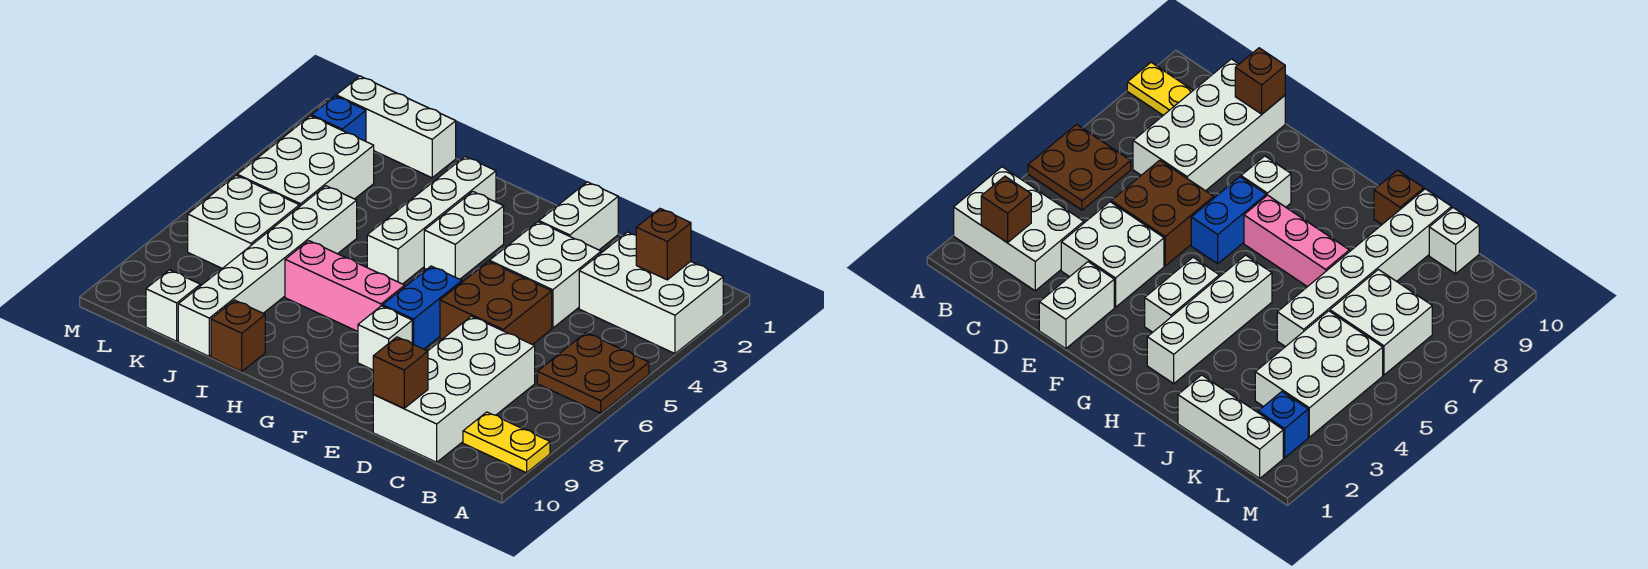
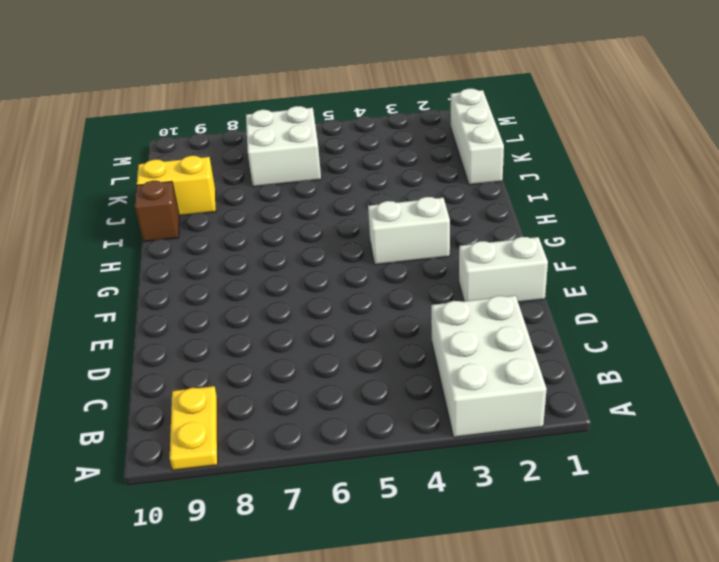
yellow 1x2 brick [137,156,216,216] -> white 1x6 brick [178,186,357,356]
none -> brown 2x2 plate [537,333,649,413]
none -> white 2x4 brick [373,316,535,462]
none -> white 2x2 brick [489,222,601,328]

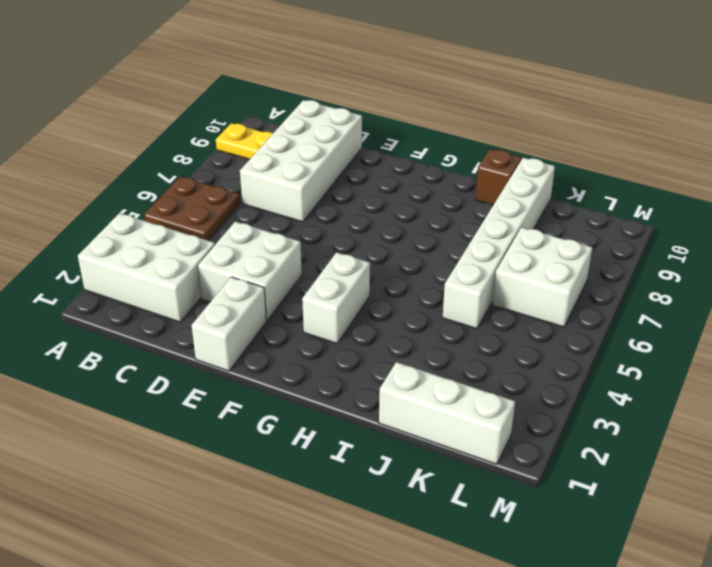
none -> brown 2x2 brick [440,261,552,345]
none -> blue 1x2 brick [383,266,462,349]
none -> white 1x1 brick [358,306,412,370]

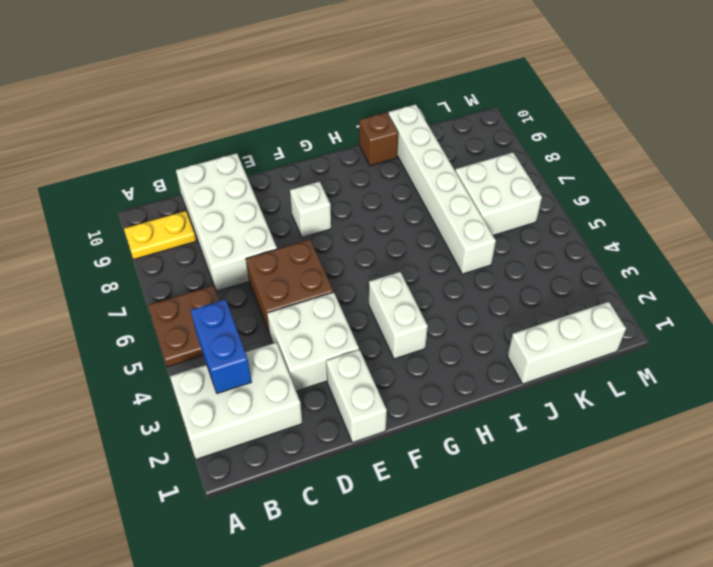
blue 1x2 brick [191,299,252,394] -> blue 1x2 brick moved to [383,266,462,349]
none -> pink 1x3 brick [285,241,405,331]
none -> white 1x4 brick [367,157,496,284]
none -> white 2x3 brick [237,116,374,207]

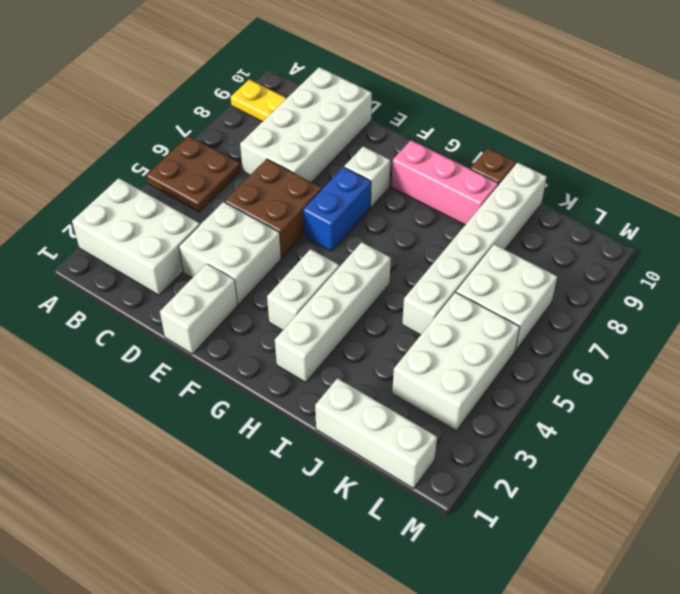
pink 1x3 brick [392,140,498,225] -> pink 1x3 brick moved to [285,241,405,331]
none -> white 1x1 brick [146,270,200,341]
none -> blue 1x1 brick [311,96,366,141]
none -> brown 1x1 brick [636,209,691,280]

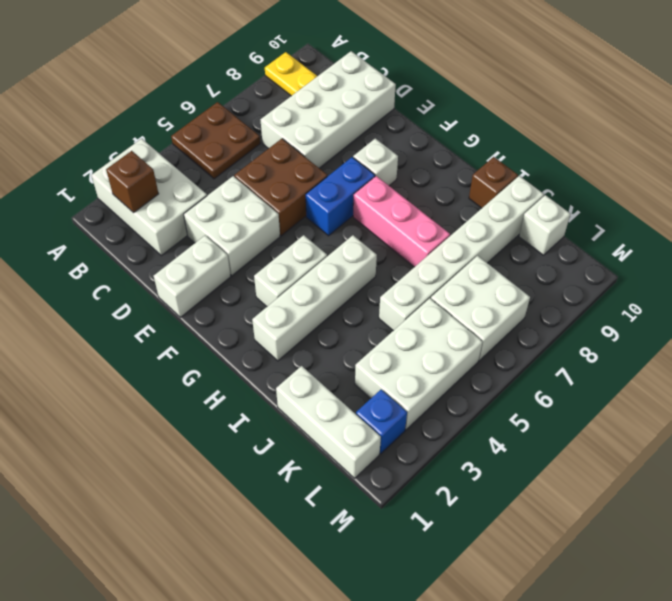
none -> brown 1x1 brick [373,337,428,408]

